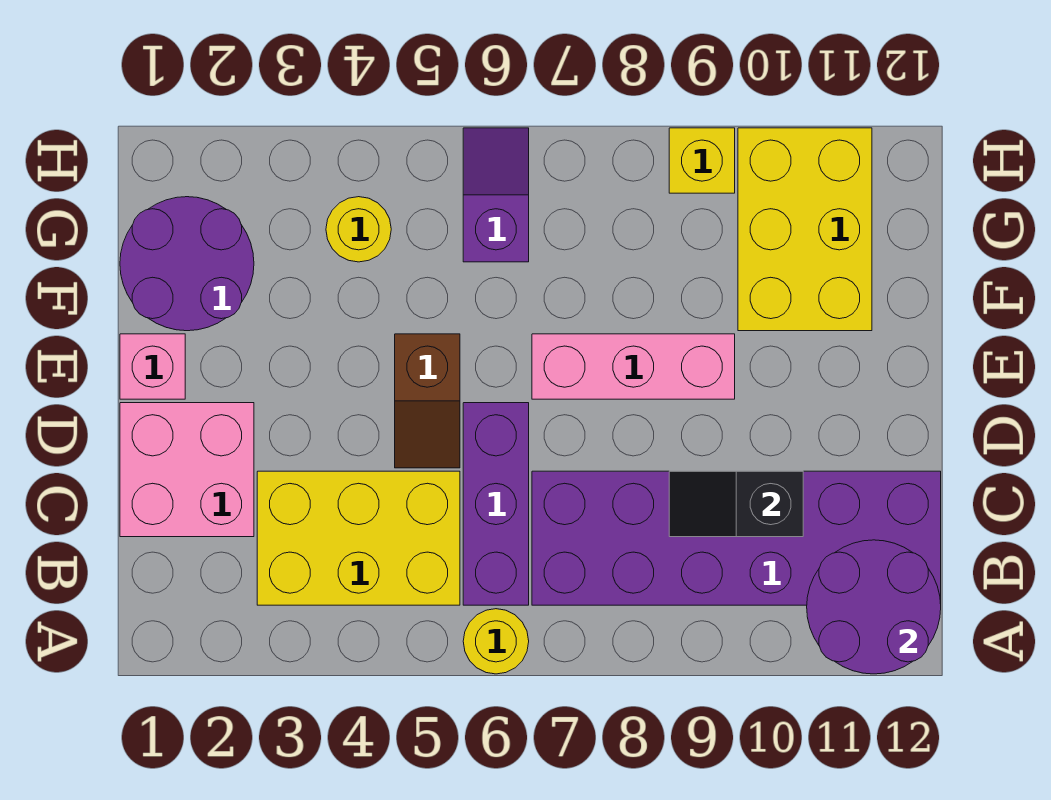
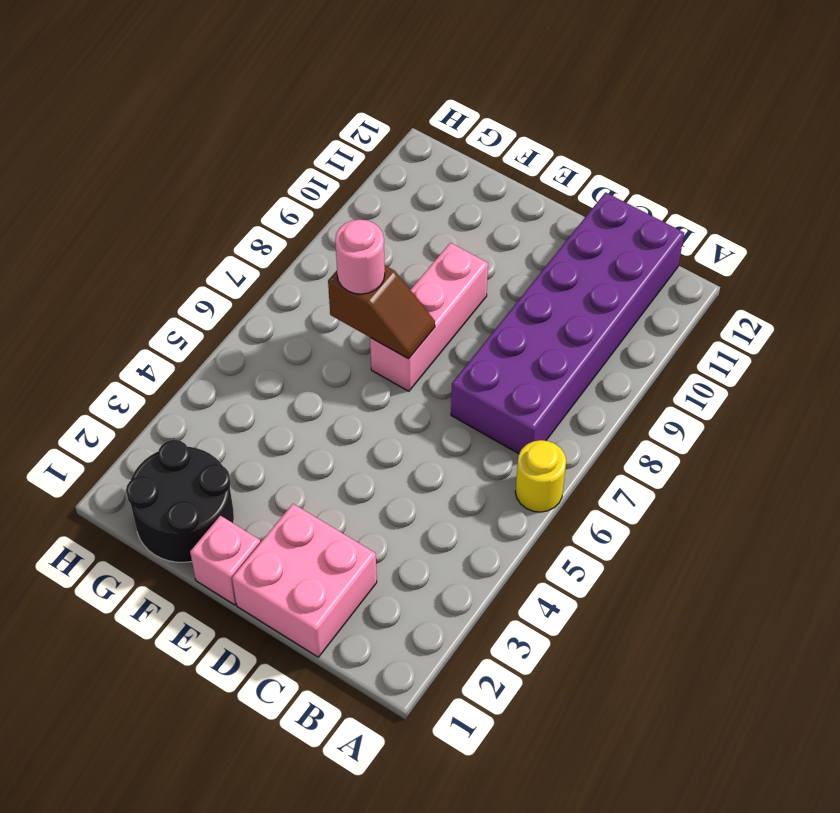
brown 1x2 slope [328,265,435,359] -> brown 1x2 slope moved to [395,334,460,468]
black 2x2 round brick [126,440,234,562] -> purple 2x2 round brick [120,197,254,331]
pink 1x1 round brick [335,220,385,294] -> none
none -> yellow 2x3 brick [257,471,460,605]
none -> purple 1x3 brick [463,403,529,605]
none -> yellow 2x3 brick [738,128,872,331]

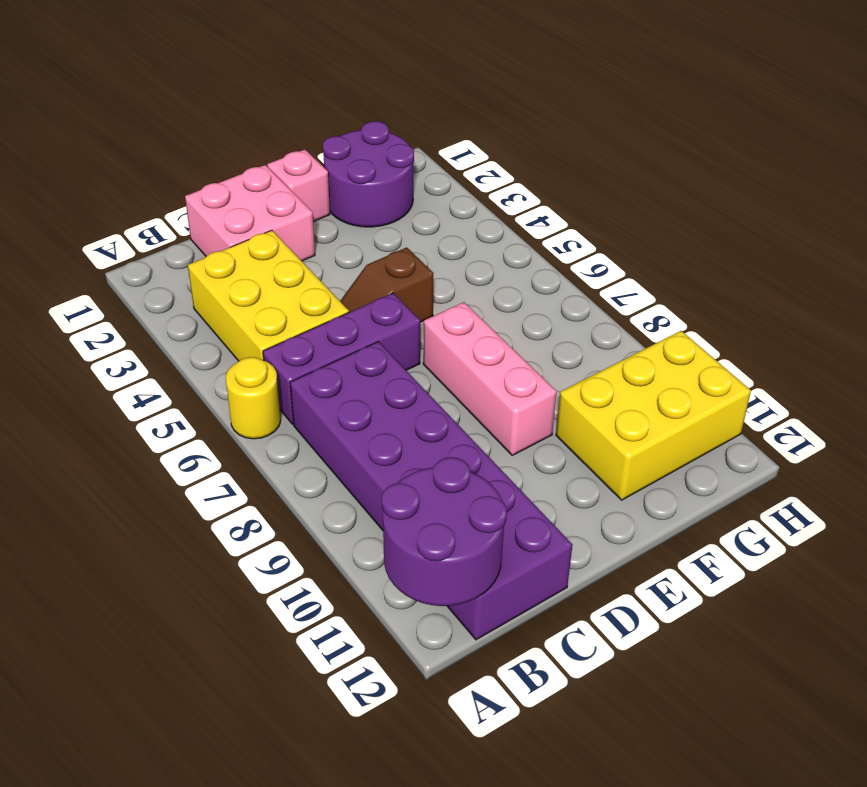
none -> yellow 1x1 round brick [326,197,391,262]
none -> purple 1x2 slope [463,128,529,262]
none -> yellow 1x1 brick [669,128,735,193]

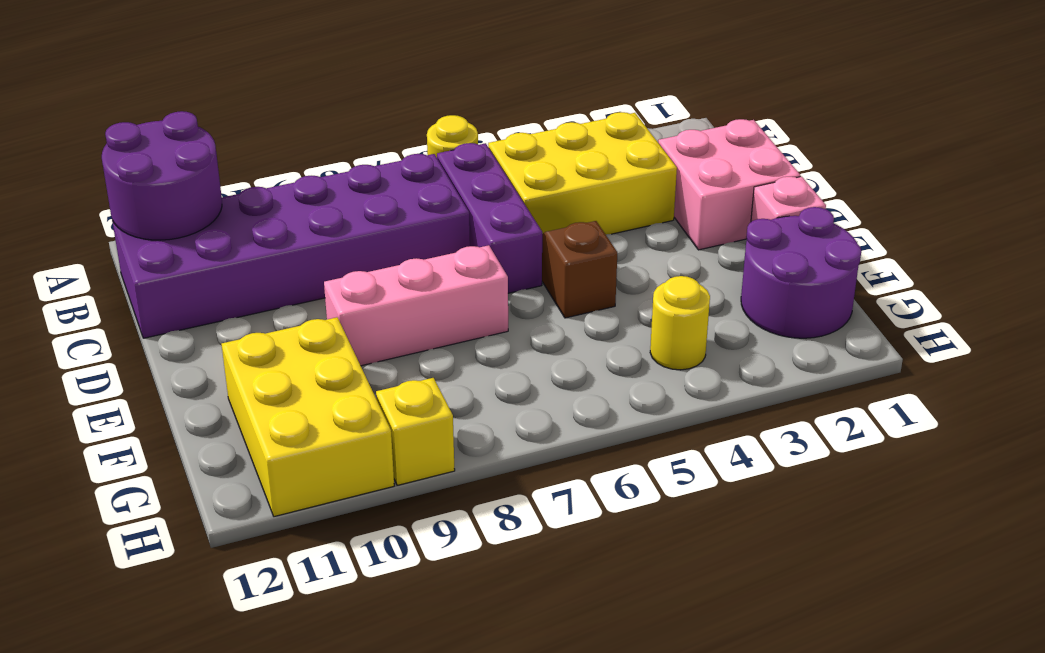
none -> purple 1x2 slope [463,128,529,262]
none -> black 1x2 slope [669,471,803,537]

